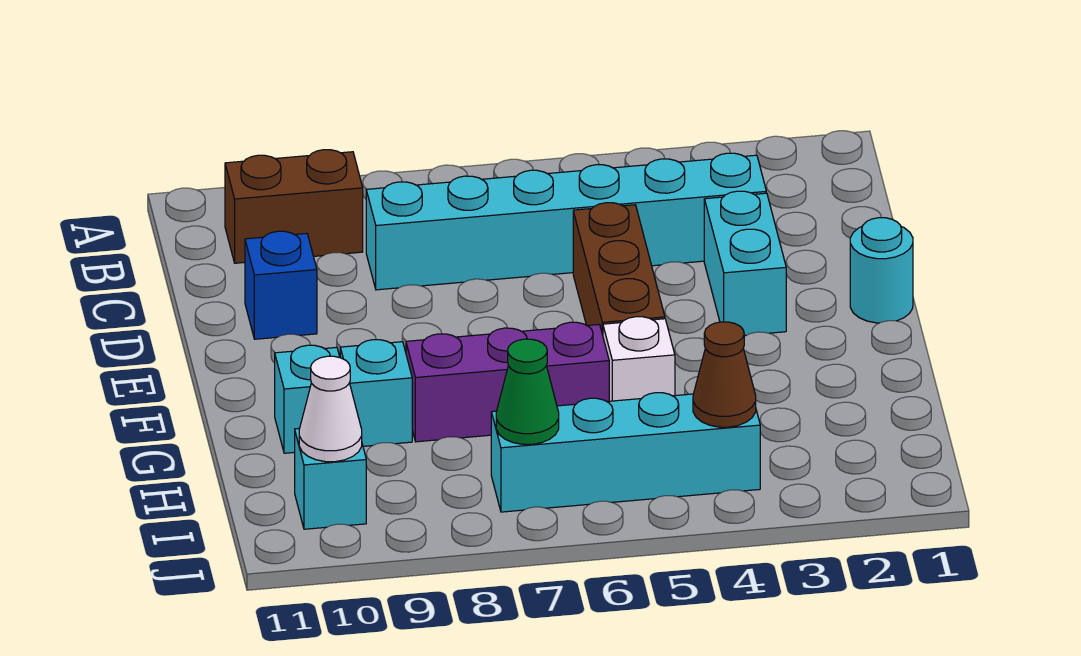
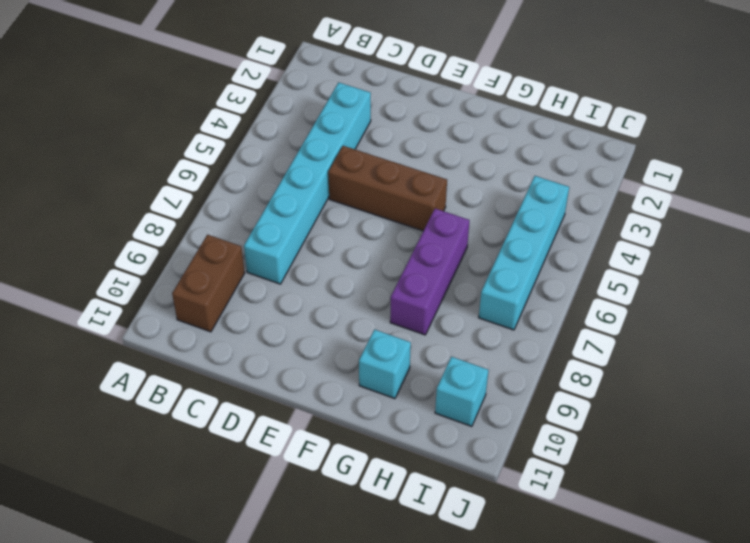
none -> cyan 1x2 brick [704,191,786,335]
none -> blue 1x1 brick [245,231,317,339]
none -> cyan 1x1 round brick [850,218,913,323]

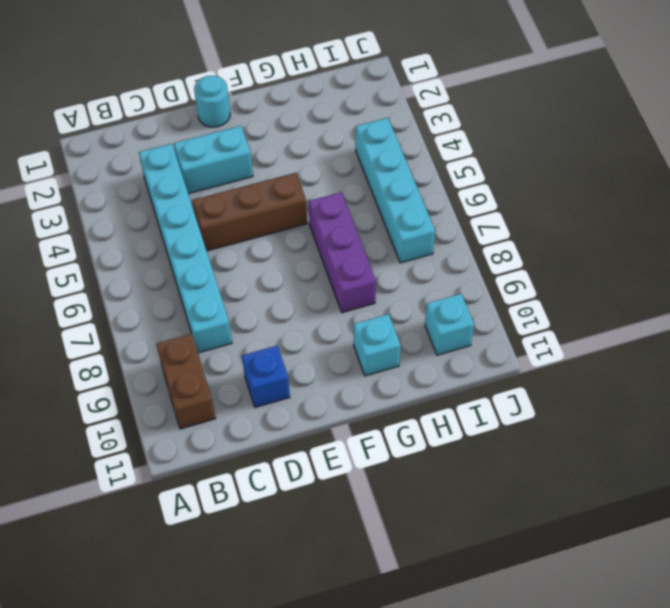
none -> white 1x1 brick [603,317,675,401]
none -> cyan 1x1 brick [340,340,412,446]
none -> brown 1x1 cone [693,322,756,427]

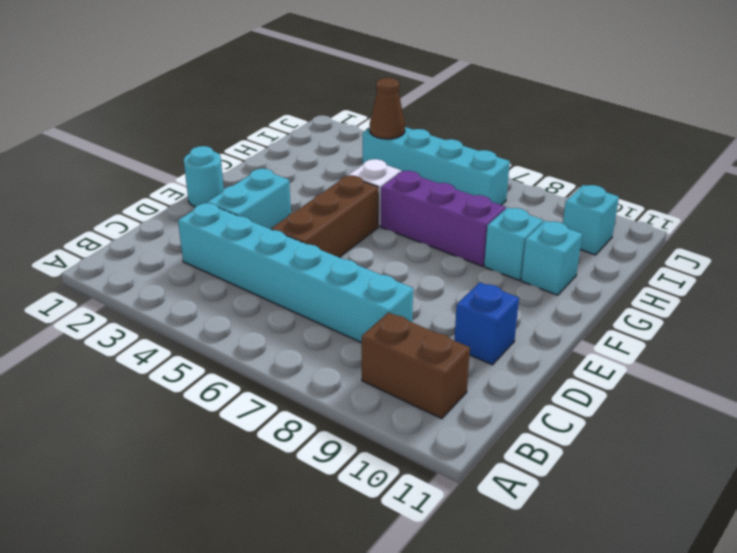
none -> green 1x1 cone [496,339,559,444]
none -> white 1x1 cone [299,356,362,462]

